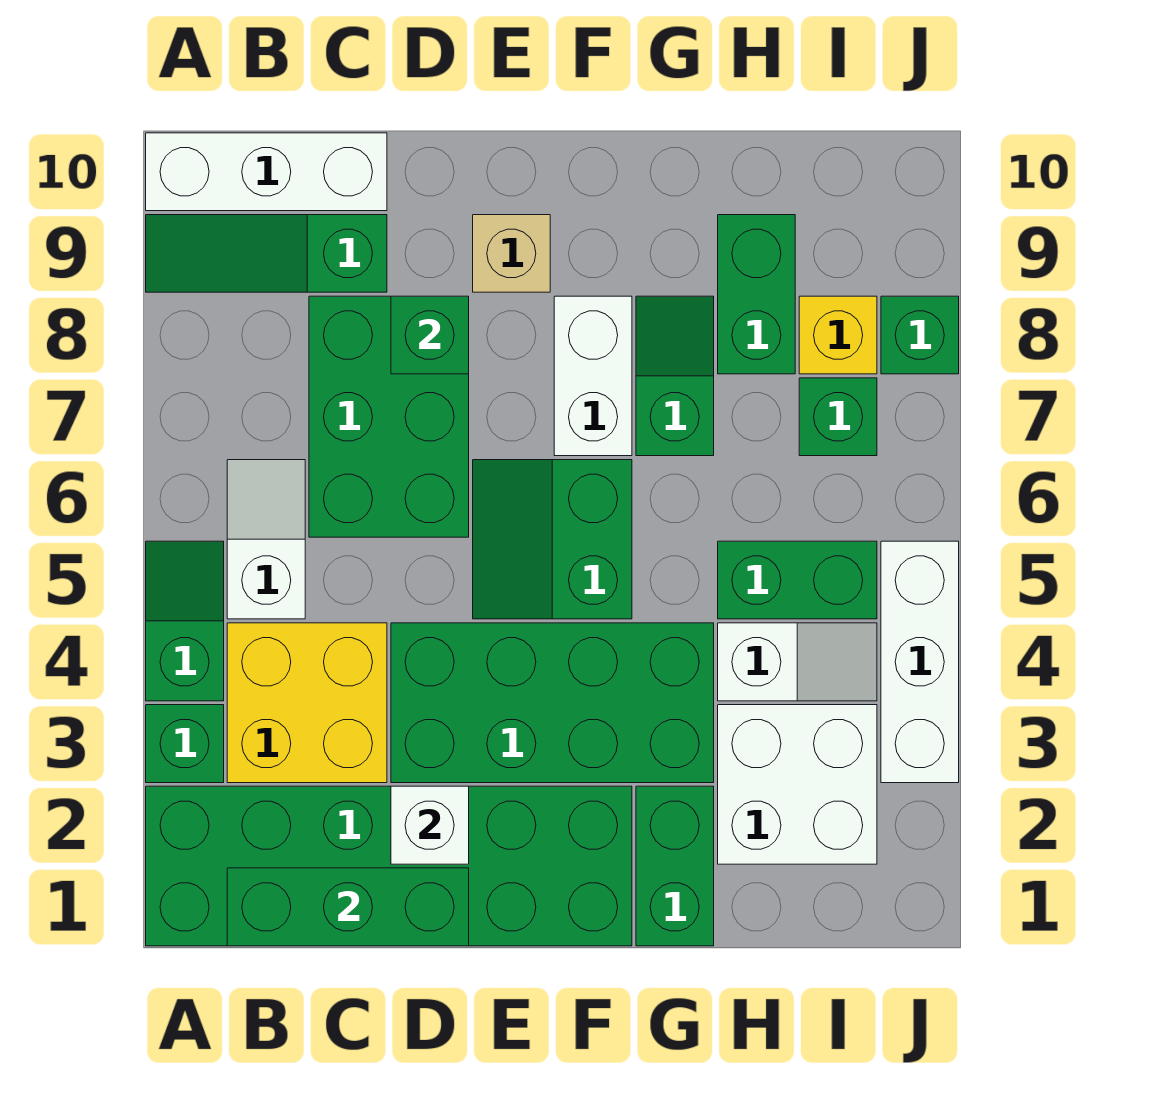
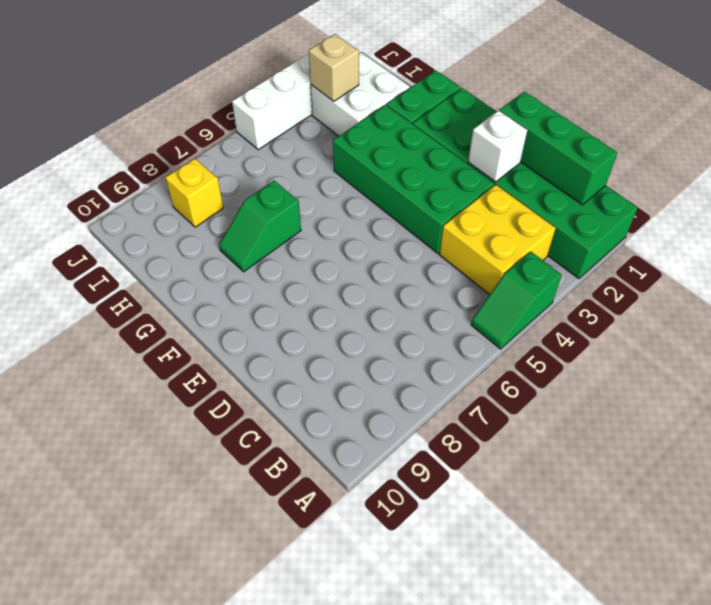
tan 1x1 brick [309,34,359,101] -> tan 1x1 brick moved to [473,215,550,292]
none -> green 1x1 brick [146,705,224,783]
none -> green 1x3 slope [146,215,387,292]
none -> white 1x3 brick [146,133,387,211]

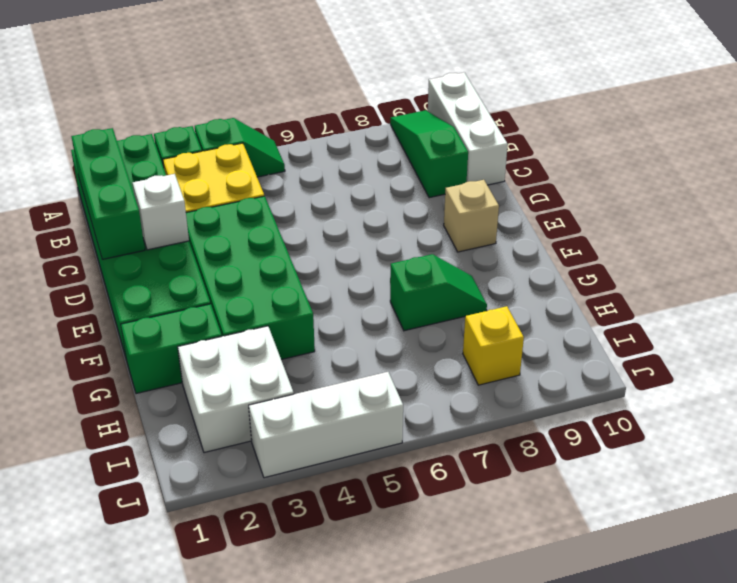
none -> white 1x2 slope [227,460,305,619]
none -> green 2x3 brick [309,296,469,537]
none -> green 2x2 slope [473,460,632,619]

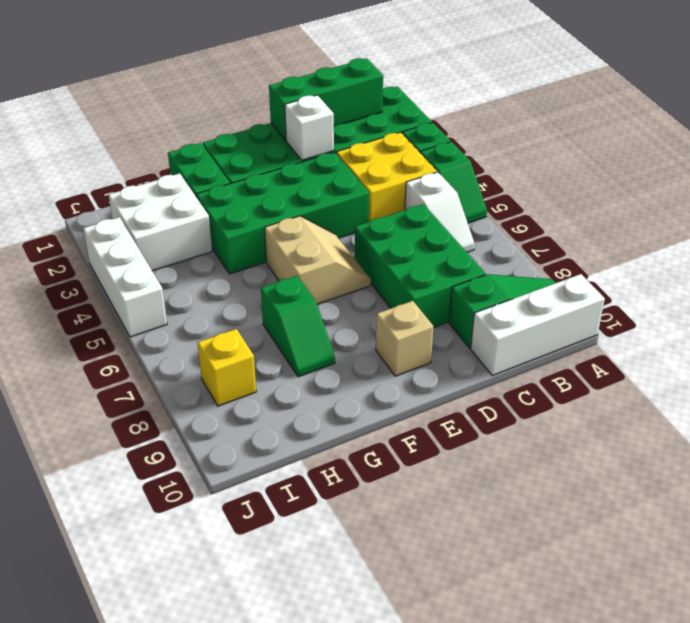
tan 2x2 slope [264,216,371,304] -> green 2x2 slope [473,460,632,619]
none -> white 1x2 brick [554,296,632,456]
none -> white 1x2 slope [718,623,877,701]
none -> green 1x2 brick [718,541,877,619]

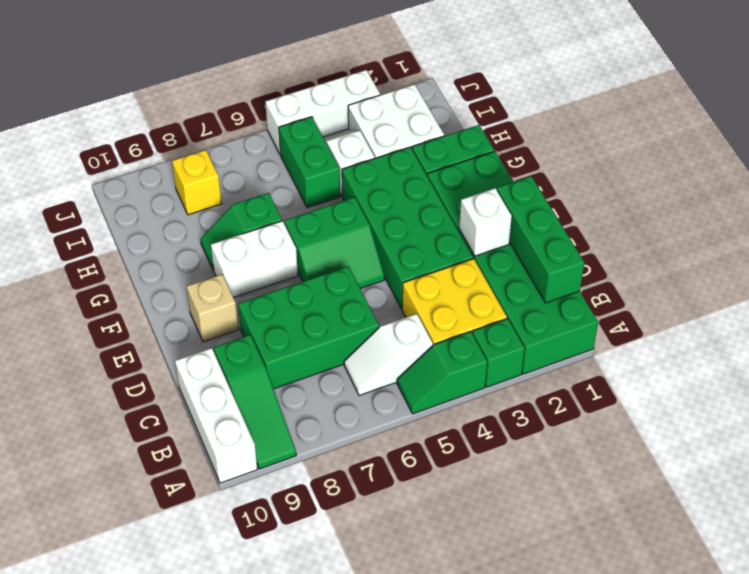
none -> green 1x2 brick [718,215,795,374]
none -> green 1x1 brick [799,378,877,456]
none -> green 1x1 brick [881,296,959,374]

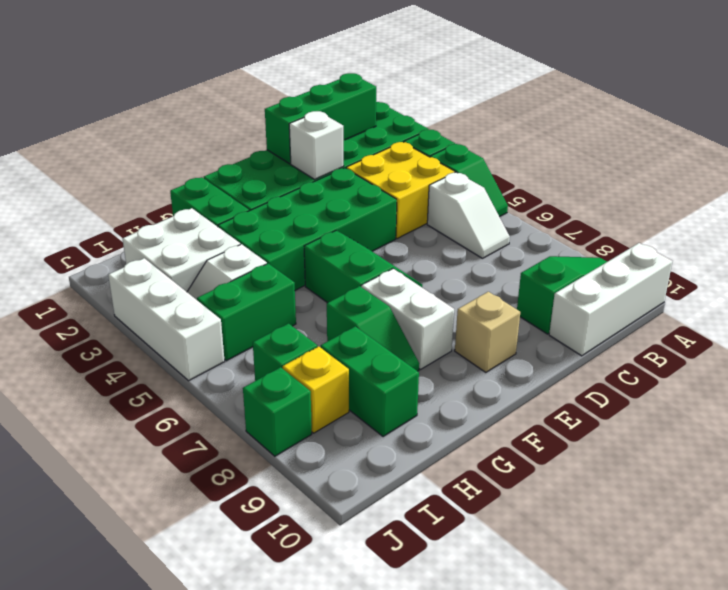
none -> green 2x3 brick [309,296,469,537]
none -> green 1x1 brick [391,296,469,374]

